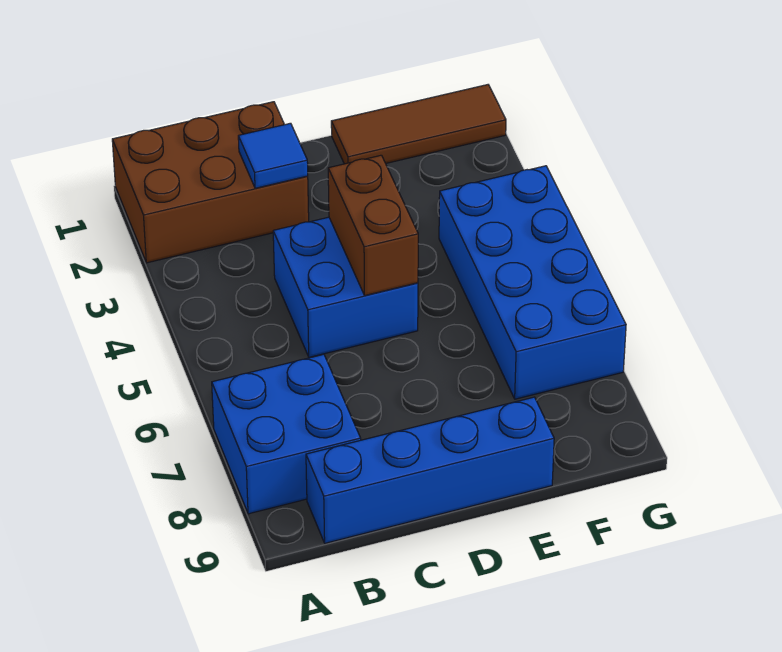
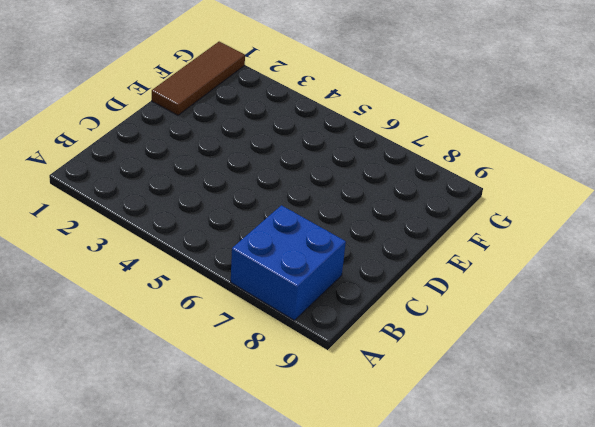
none -> brown 2x3 brick [112,102,309,263]
none -> blue 1x4 brick [306,397,554,543]

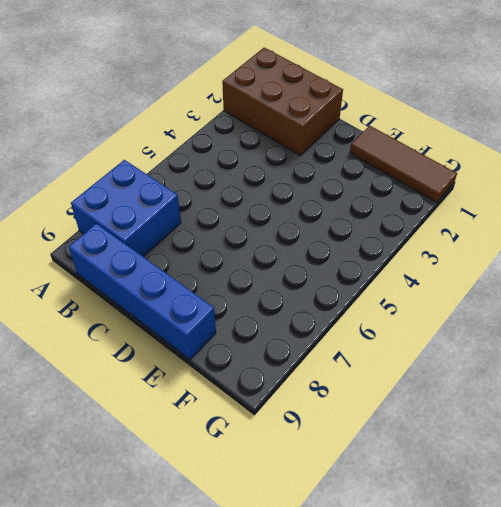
none -> blue 2x2 brick [273,217,418,357]
none -> blue 2x4 brick [439,166,626,399]

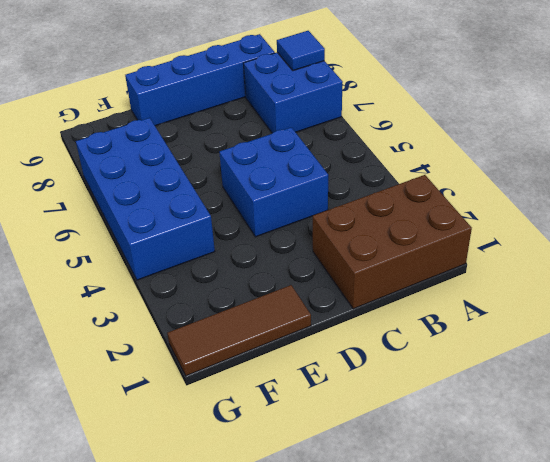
blue 1x1 tile [277,31,325,71] -> blue 1x1 tile moved to [238,123,308,188]
none -> brown 1x2 brick [328,155,418,295]

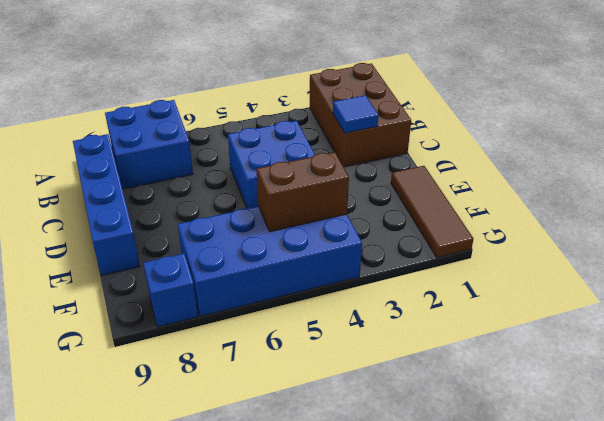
brown 1x2 brick [256,152,349,232] -> brown 1x2 brick moved to [328,155,418,295]
blue 1x1 brick [143,253,198,327] -> none

